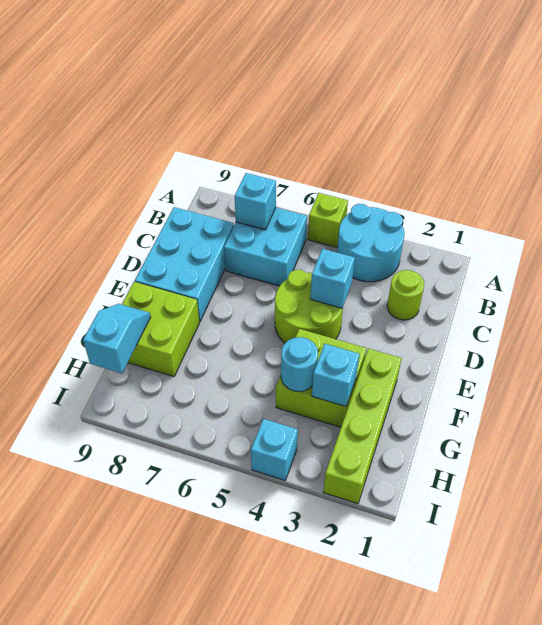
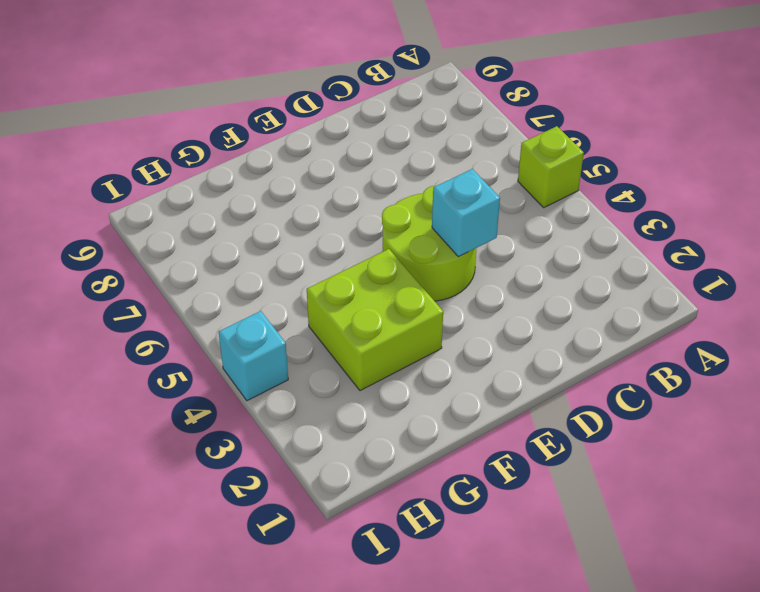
none -> cyan 2x2 round brick [337,204,404,282]
none -> cyan 2x2 brick [224,208,307,286]
none -> lime 1x1 round brick [387,270,424,320]

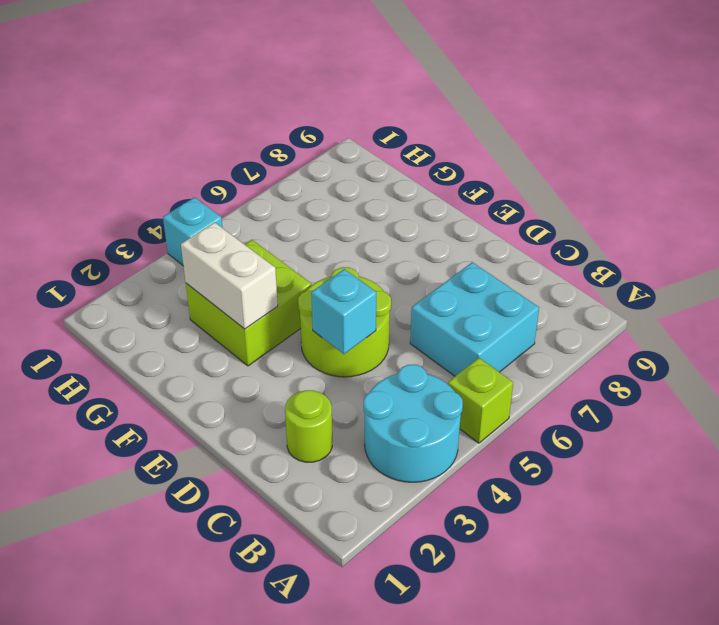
white 1x2 brick [181,222,278,329] -> cyan 1x1 brick [312,344,359,407]
none -> cyan 2x3 brick [135,207,234,322]
none -> lime 1x4 brick [323,349,402,504]
none -> lime 2x2 brick [122,282,200,377]

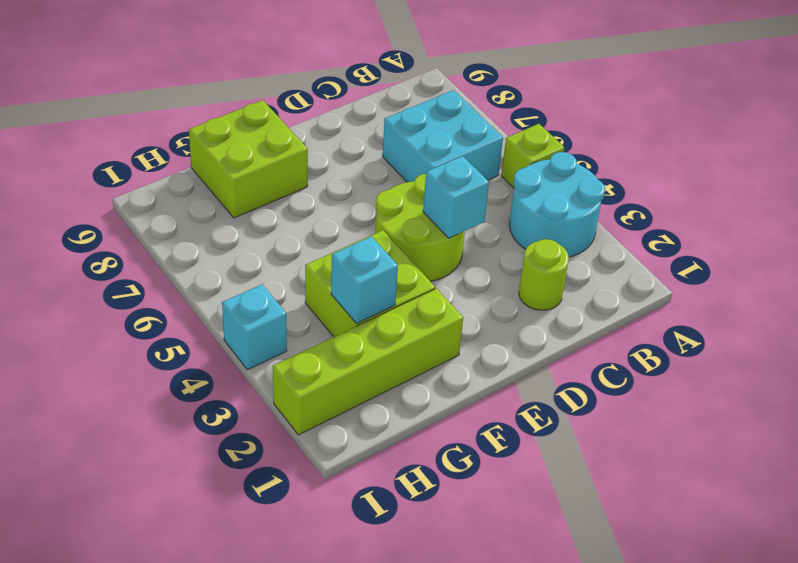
none -> cyan 2x3 brick [135,207,234,322]
none -> cyan 1x1 brick [235,173,276,230]
none -> cyan 1x1 round brick [281,337,318,392]

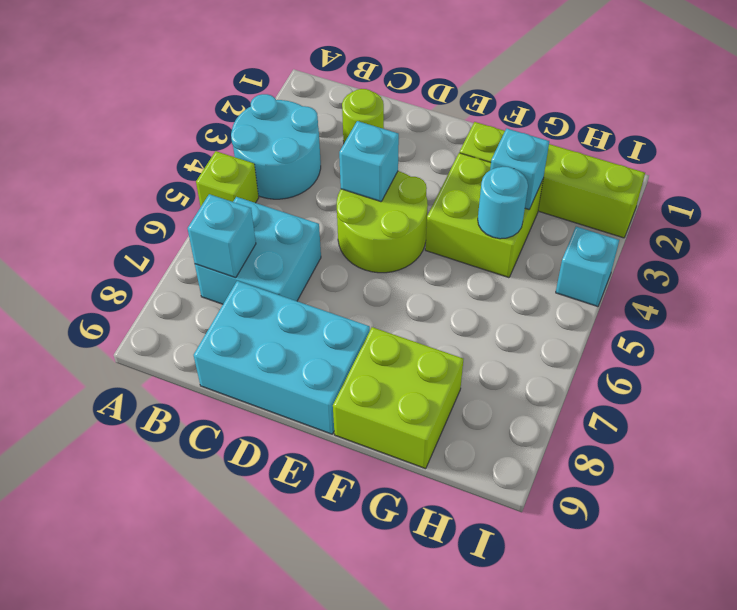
none -> cyan 1x2 slope [83,304,151,373]

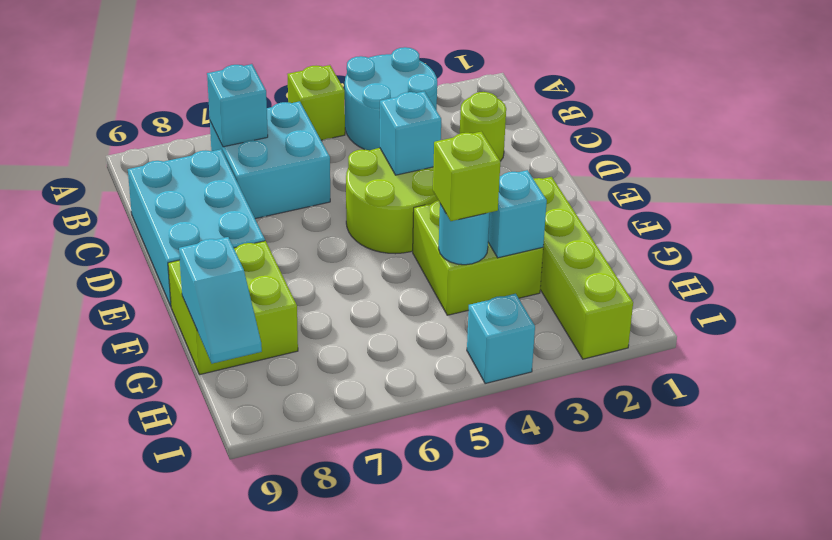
lime 1x1 brick [433,132,500,221] -> none
cyan 1x2 slope [179,237,262,364] -> cyan 1x2 slope turned to [83,304,151,373]

